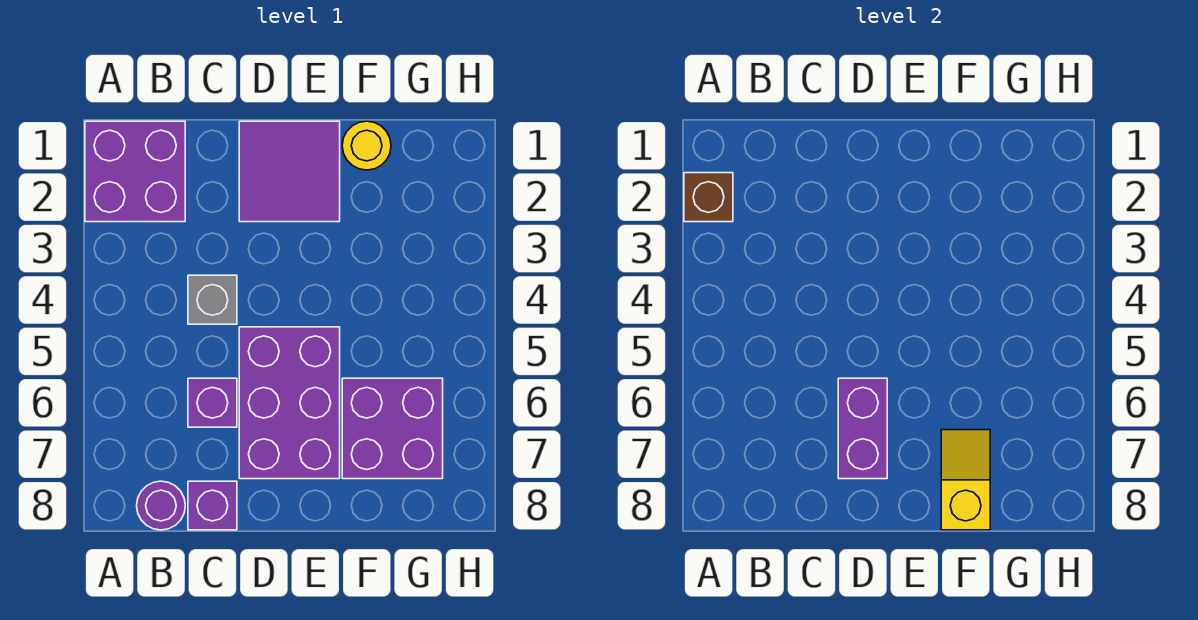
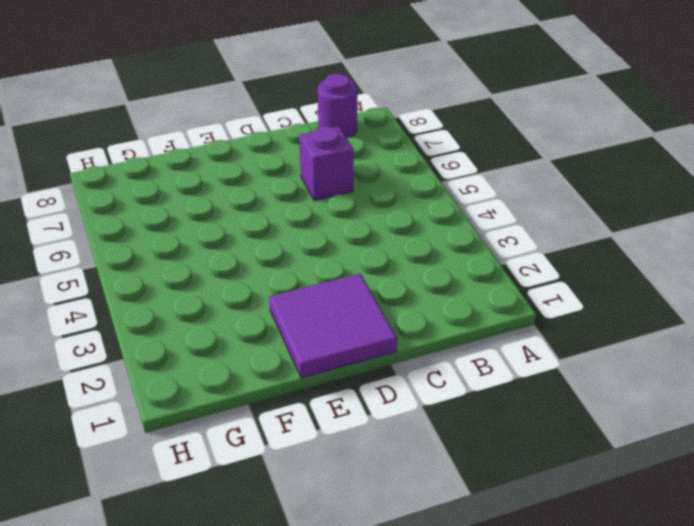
none -> purple 2x2 brick [85,121,185,222]
none -> grey 1x1 brick [188,275,237,324]
none -> purple 1x1 brick [188,481,237,530]

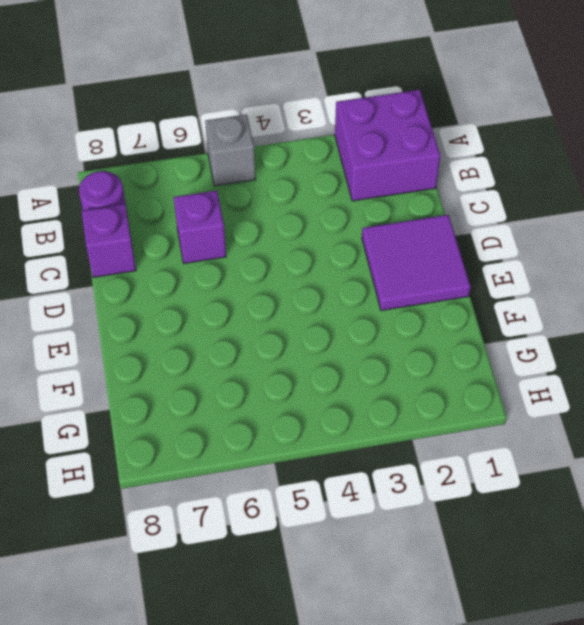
grey 1x1 brick [205,114,255,186] -> grey 1x1 brick moved to [188,275,237,324]
none -> purple 2x3 brick [239,327,340,479]
none -> yellow 1x1 round brick [342,121,391,170]
none -> purple 2x2 brick [342,378,443,479]

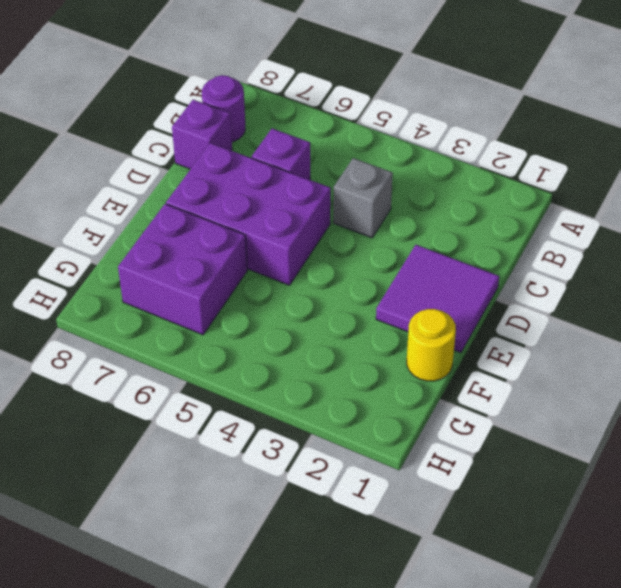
none -> purple 2x2 brick [85,121,185,222]
none -> brown 1x1 brick [684,173,733,222]
none -> purple 1x2 brick [838,378,887,479]

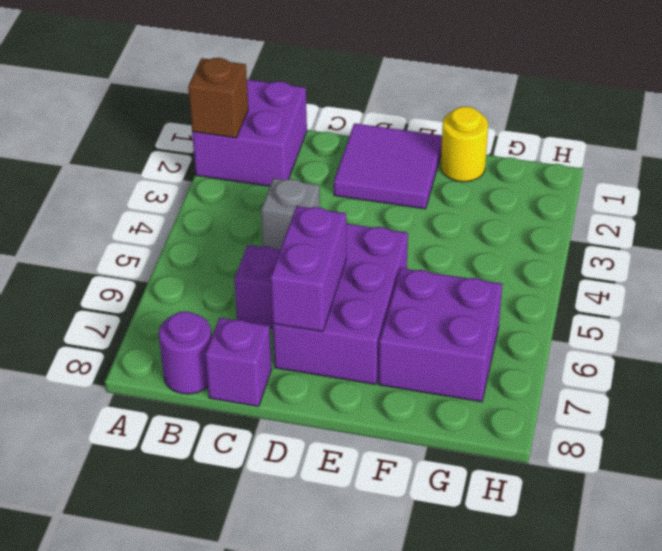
none -> yellow 1x2 slope [941,430,990,530]

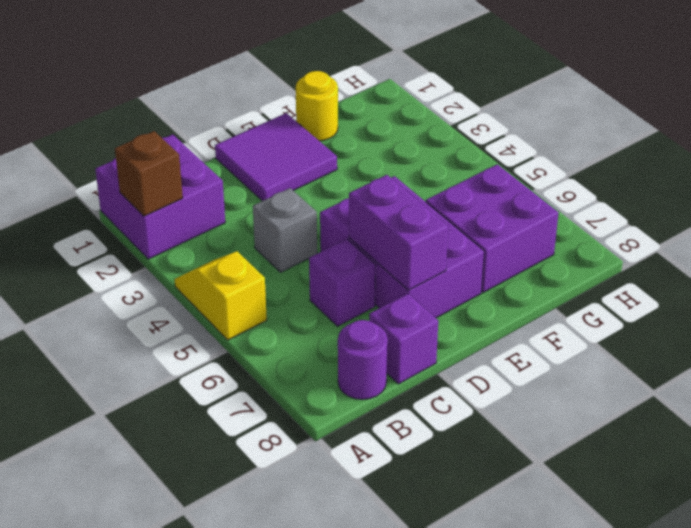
yellow 1x2 slope [175,251,267,340] -> yellow 1x2 slope moved to [941,430,990,530]

